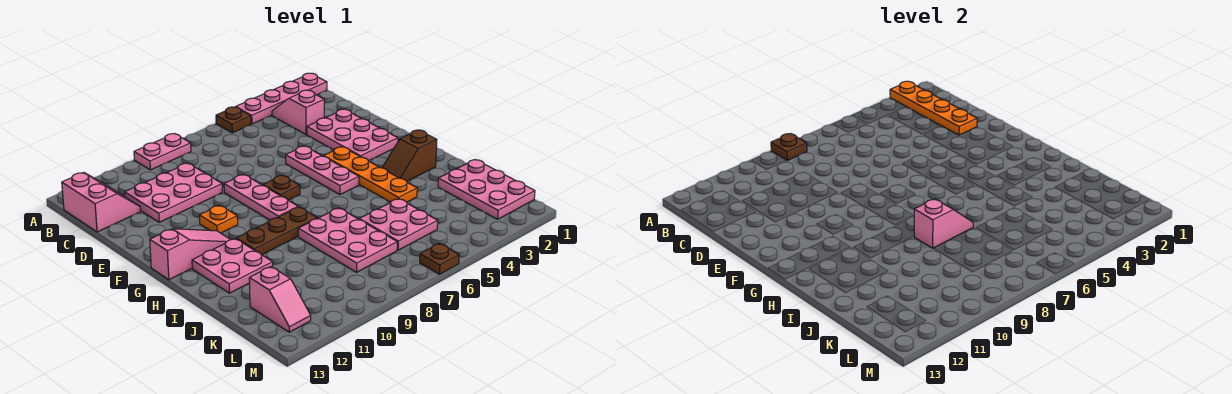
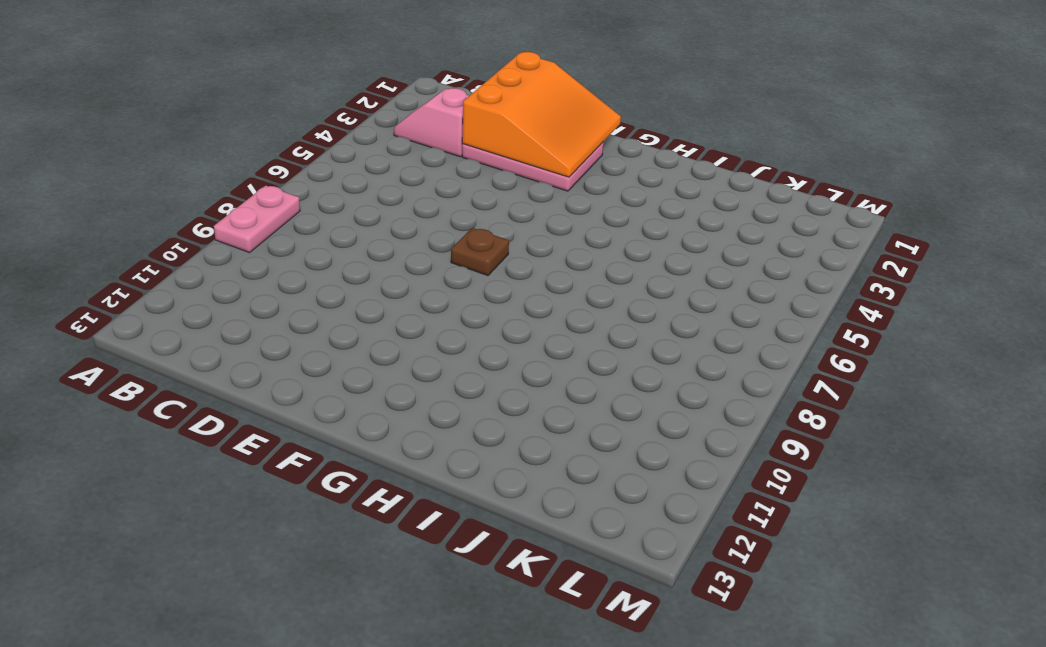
orange 3x3 slope [462,52,621,177] -> orange 1x4 plate [890,81,977,135]
none -> pink 1x4 plate [236,73,327,124]
none -> brown 1x1 plate [216,107,251,133]
none -> pink 2x2 slope [62,172,141,232]

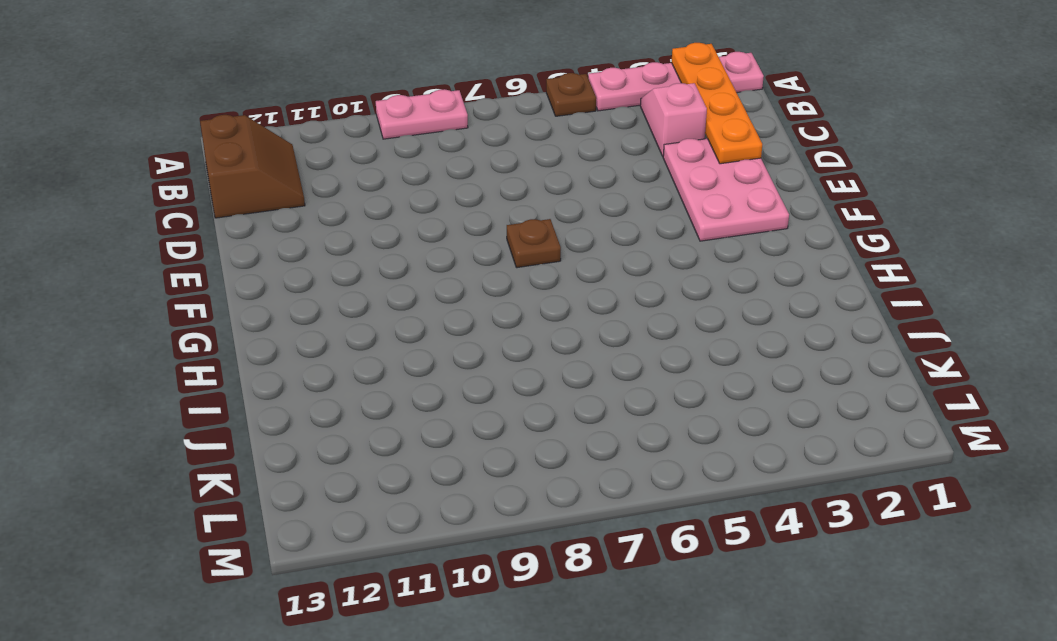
brown 2x2 slope [200,115,305,218] -> pink 2x2 slope [62,172,141,232]
none -> pink 2x3 plate [125,163,222,222]
none -> pink 1x3 plate [286,146,359,195]
none -> pink 1x3 plate [224,175,298,220]

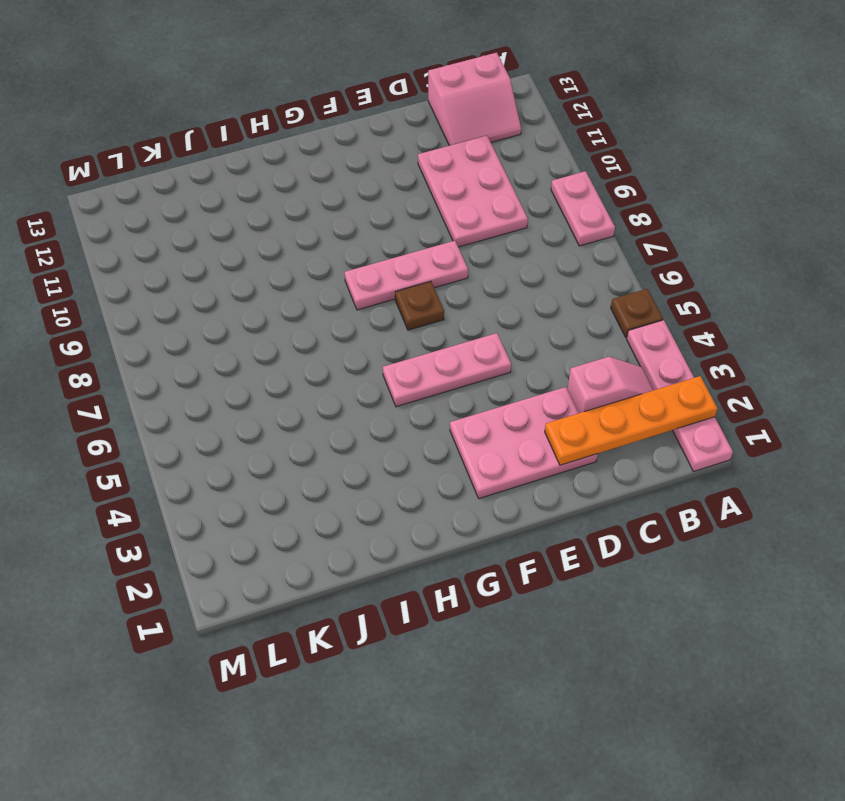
none -> orange 1x4 plate [324,147,417,202]
none -> orange 1x1 plate [199,205,238,233]
none -> pink 1x3 slope [150,229,231,280]

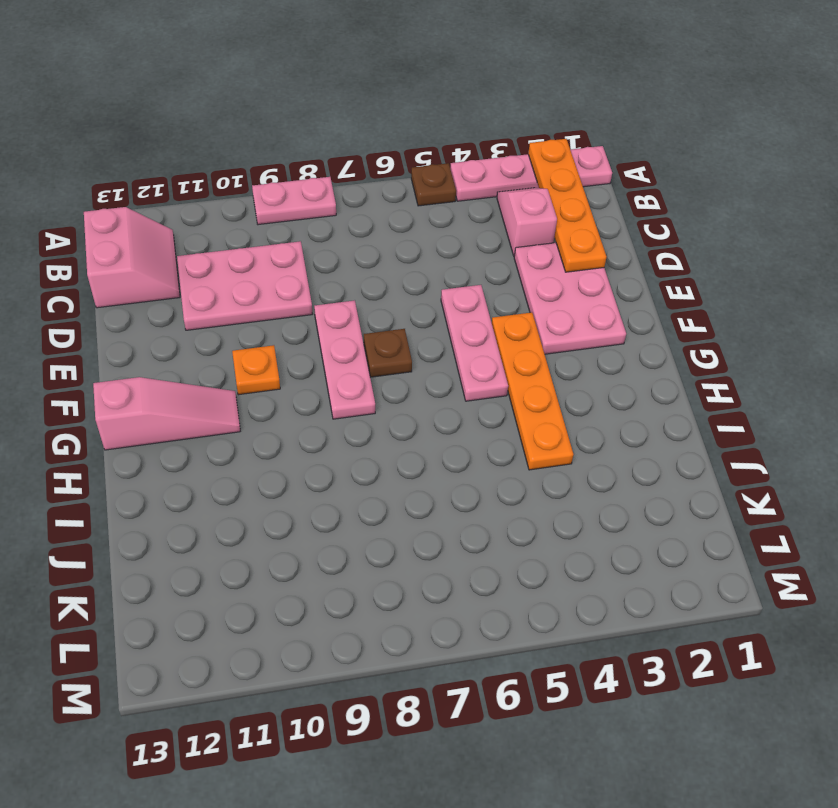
none -> brown 1x2 slope [382,130,437,181]
none -> brown 1x3 plate [236,207,317,255]
none -> pink 2x2 plate [192,239,273,293]

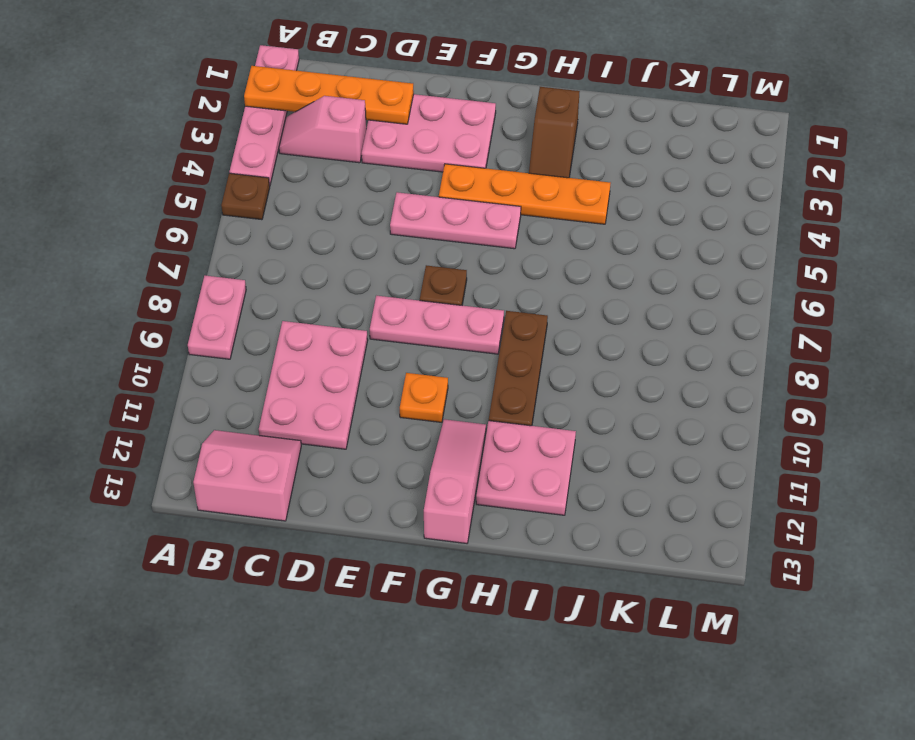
none -> pink 2x3 plate [298,208,397,272]
none -> pink 2x3 plate [438,160,535,219]
none -> pink 2x2 plate [359,199,438,250]

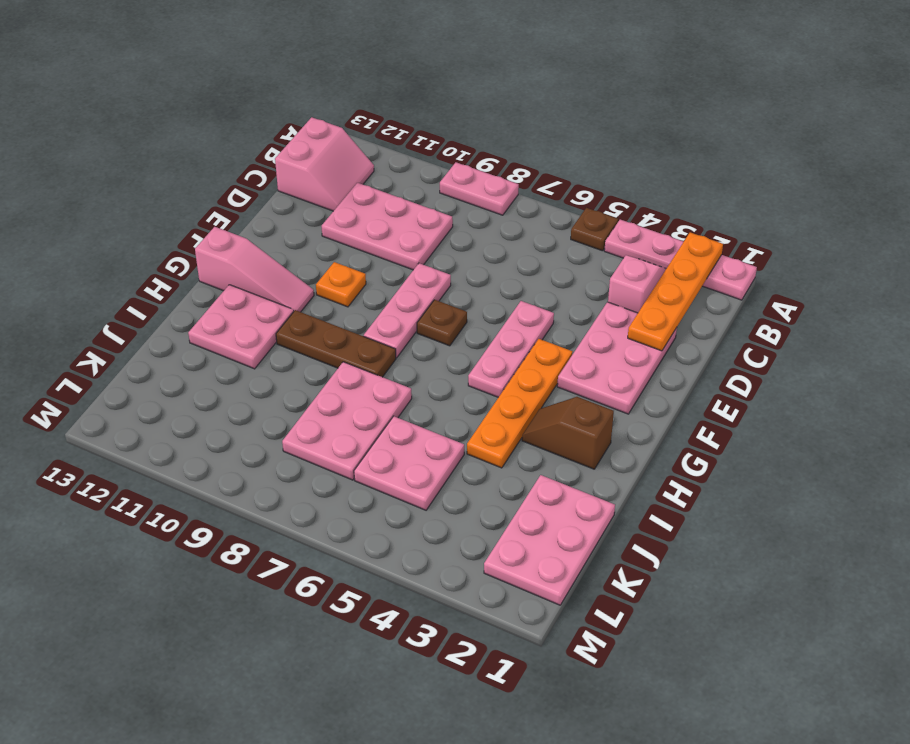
none -> pink 1x2 slope [249,267,311,332]
none -> brown 1x1 plate [420,243,459,274]
none -> brown 1x1 plate [771,134,807,160]

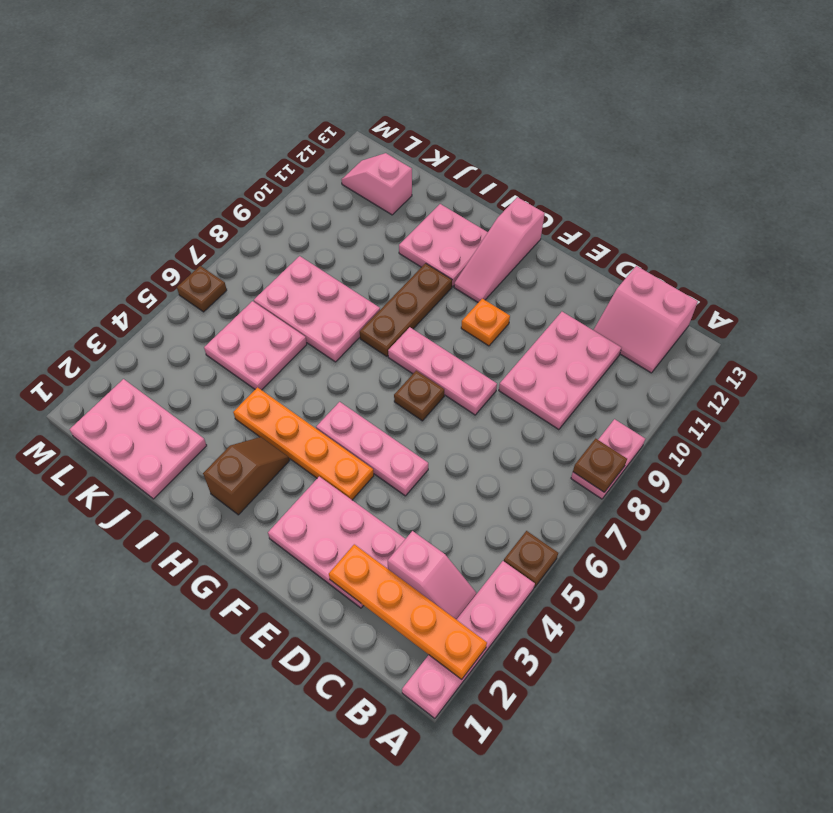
none -> pink 1x2 slope [914,199,973,248]

